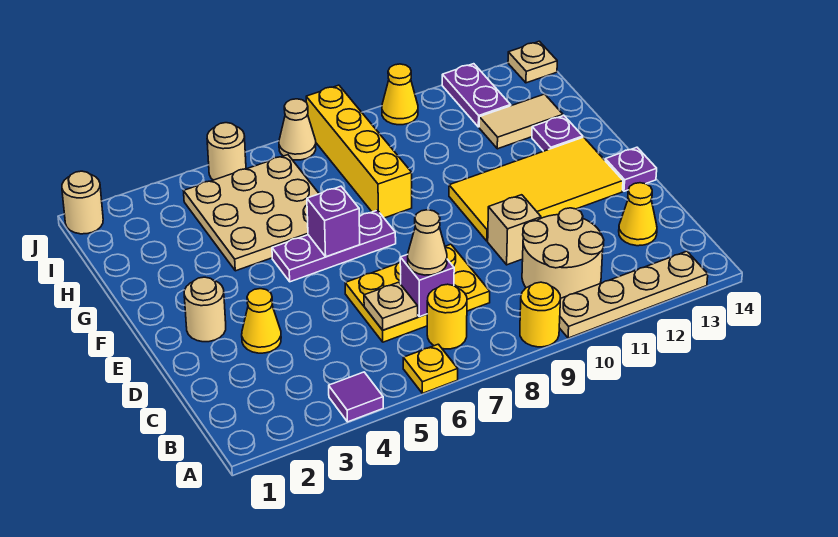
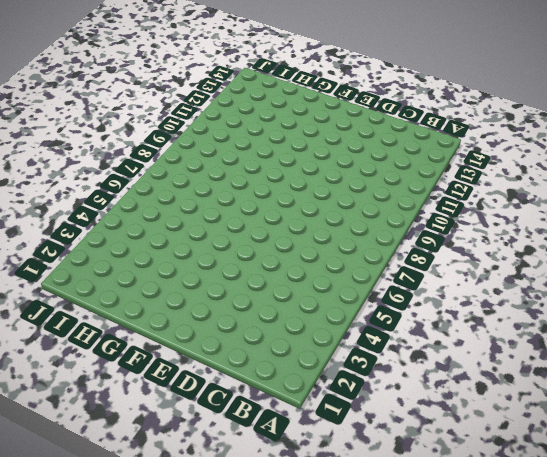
none -> purple 1x1 tile [329,372,383,422]
none -> yellow 1x1 plate [403,344,458,393]
none -> yellow 1x1 round brick [520,282,560,347]

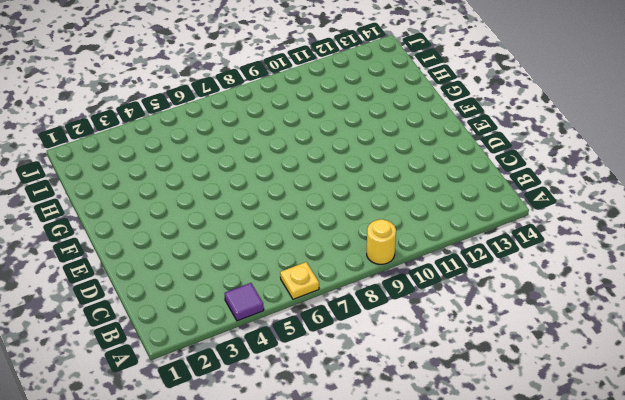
none -> tan 1x4 plate [559,251,708,338]
none -> yellow 1x1 round brick [427,284,467,349]
none -> tan 2x2 round brick [522,208,604,298]

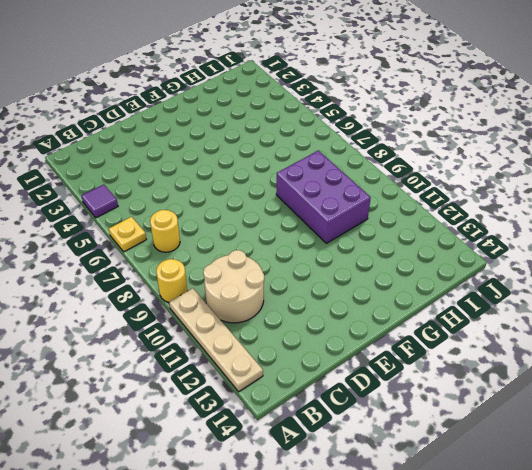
purple 2x3 brick [276,150,371,243] -> yellow 1x4 brick [306,85,412,218]
none -> yellow 2x3 plate [345,244,490,342]
none -> yellow 1x1 cone [619,183,657,246]
none -> yellow 1x1 cone [242,289,281,353]

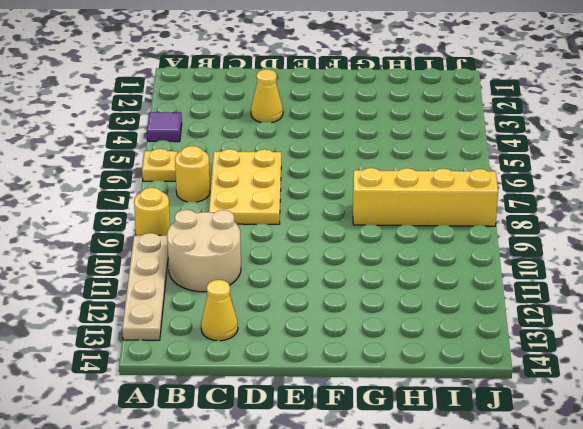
none -> tan 1x1 brick [488,195,541,265]
none -> tan 1x1 round brick [184,277,226,342]
none -> yellow 2x4 tile [449,137,623,241]

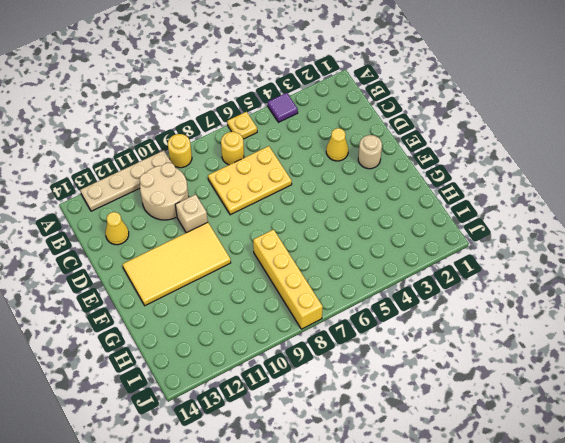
none -> purple 1x1 plate [605,147,657,191]
none -> purple 1x3 plate [272,210,396,282]
none -> tan 3x3 plate [184,155,319,271]

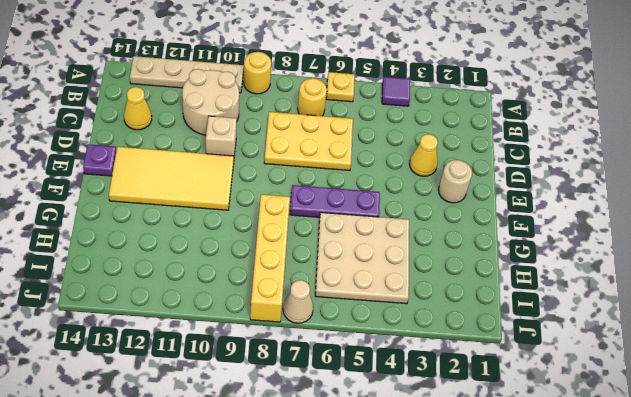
none -> purple 1x1 plate [532,116,583,151]
none -> tan 1x2 tile [479,94,563,149]
none -> purple 1x2 plate [442,64,510,127]

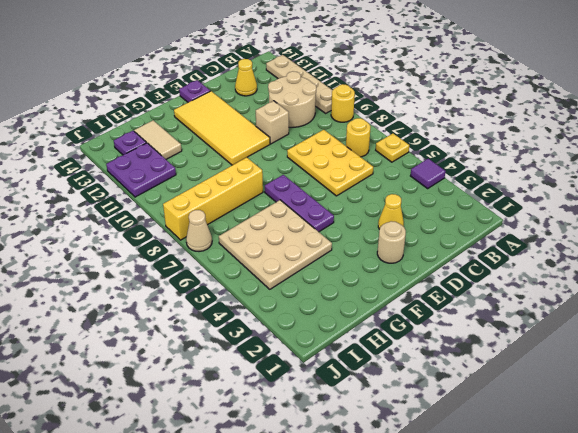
purple 2x2 plate [106,143,176,197] -> purple 1x2 plate [442,64,510,127]
purple 1x1 plate [114,131,146,155] -> purple 1x1 plate moved to [532,116,583,151]
none -> tan 1x1 round brick [62,171,103,234]
none -> tan 1x1 round brick [207,123,246,180]
none -> yellow 1x1 cone [382,64,418,125]

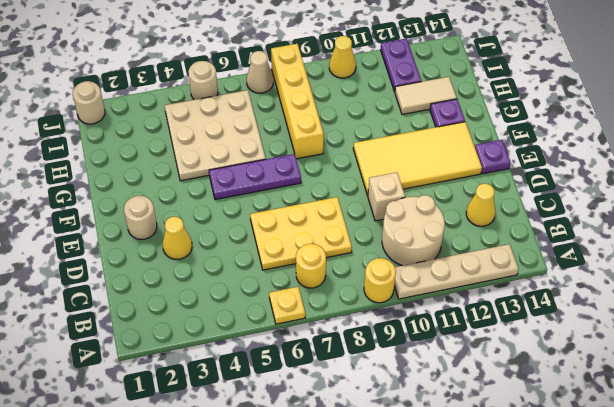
none -> purple 1x1 tile [329,372,383,422]
none -> tan 1x1 plate [508,41,557,83]
none -> tan 1x1 plate [364,282,418,330]

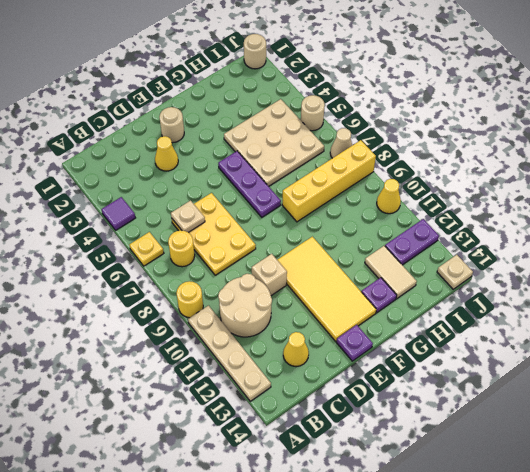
none -> purple 1x1 brick [400,254,454,317]
none -> purple 1x1 brick [307,186,360,257]
none -> tan 1x1 cone [408,210,447,275]

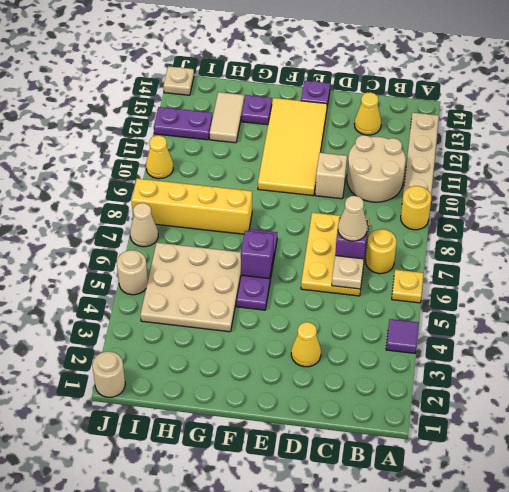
none -> tan 1x1 round brick [184,277,226,342]

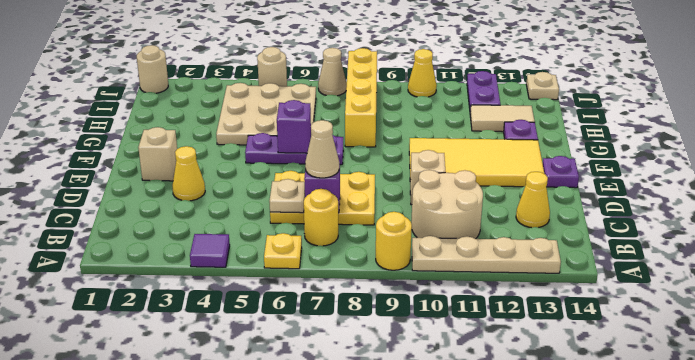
tan 1x1 brick [138,127,177,181] -> tan 1x1 round brick [184,277,226,342]

